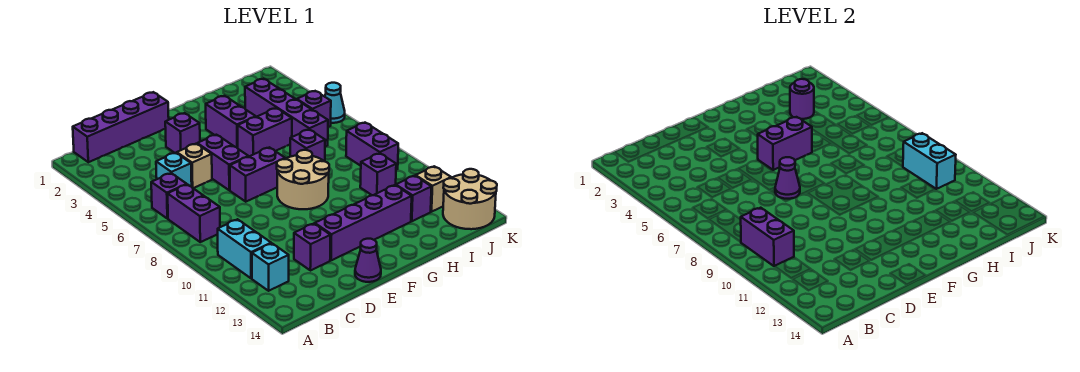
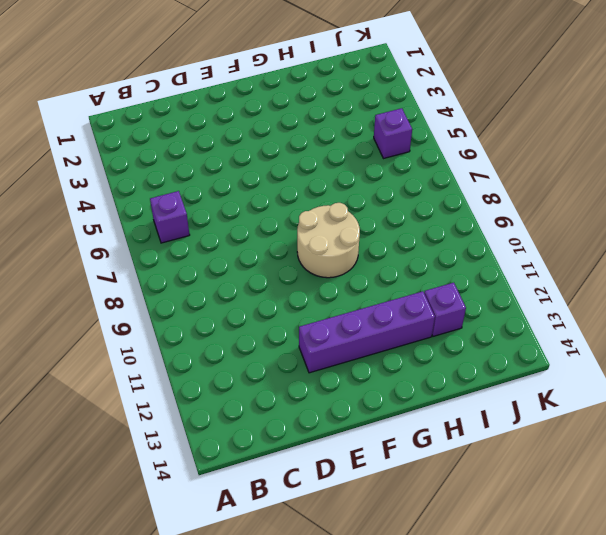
none -> purple 1x4 brick [73,92,169,162]
none -> purple 1x2 brick [168,185,220,242]
none -> cyan 1x2 brick [218,219,271,279]
none -> cyan 1x1 brick [252,243,289,291]

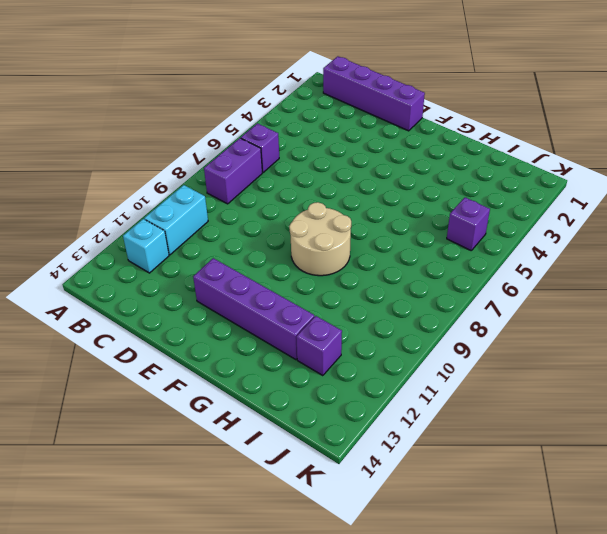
none -> cyan 1x1 brick [156,153,192,187]
none -> tan 1x1 brick [177,144,212,188]
none -> purple 1x1 brick [294,224,331,271]
none -> purple 1x1 brick [165,113,200,153]

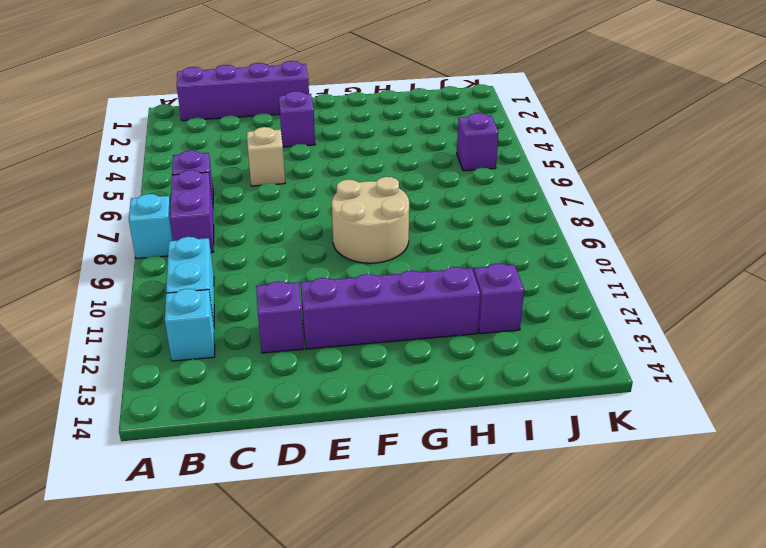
cyan 1x1 brick [129,194,174,258] -> cyan 1x1 brick moved to [156,153,192,187]
none -> purple 1x2 brick [197,135,248,190]
none -> purple 1x2 brick [230,147,285,202]
none -> purple 1x1 cone [355,239,381,282]
none -> purple 1x2 brick [206,96,256,148]

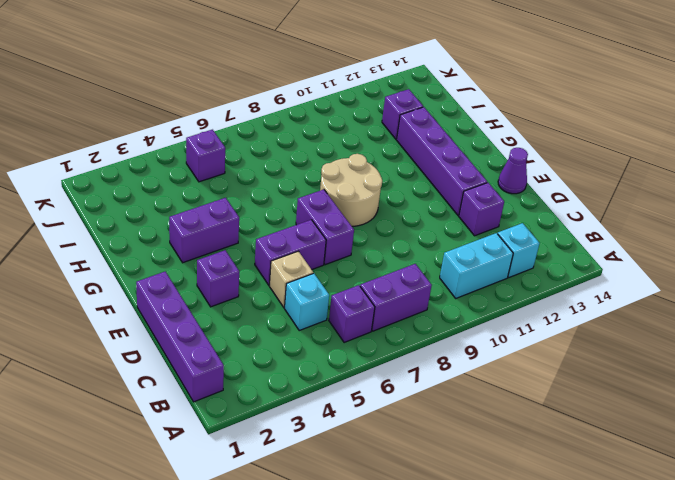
none -> purple 1x2 brick [238,108,292,157]
none -> purple 1x1 brick [290,130,325,161]
none -> purple 1x4 brick [245,79,328,147]
none -> purple 1x1 brick [360,153,396,195]

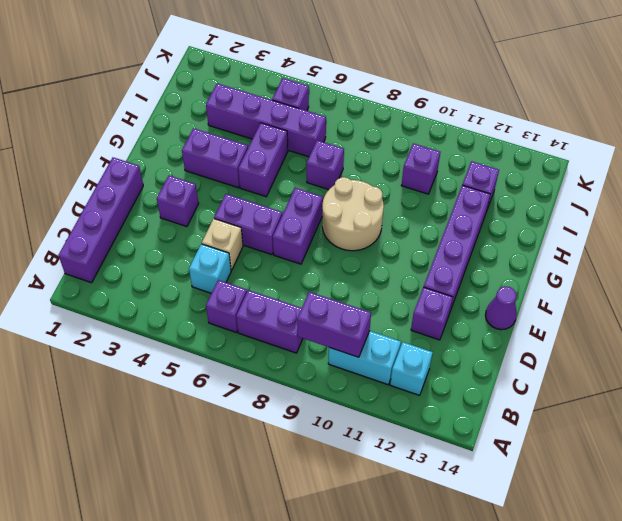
none -> purple 1x2 brick [346,123,398,170]
none -> tan 1x1 brick [416,166,451,212]
none -> tan 2x2 round brick [443,169,497,229]
none -> cyan 1x1 cone [325,83,345,123]

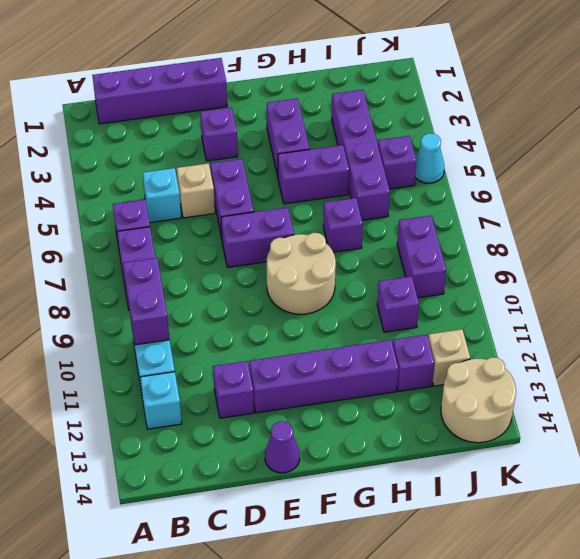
none -> purple 1x1 cone [775,157,800,199]
none -> purple 1x2 brick [757,117,812,170]
none -> purple 1x1 round brick [790,79,814,119]
none -> cyan 1x2 brick [903,133,956,189]

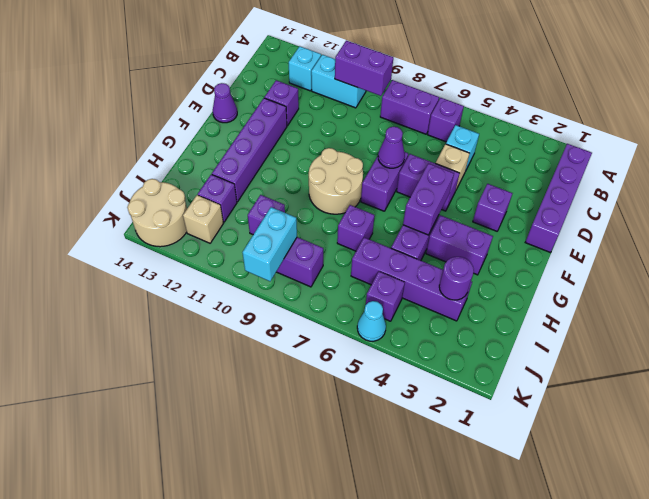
cyan 1x2 brick [242,207,297,281] -> cyan 1x2 brick turned to [903,133,956,189]

